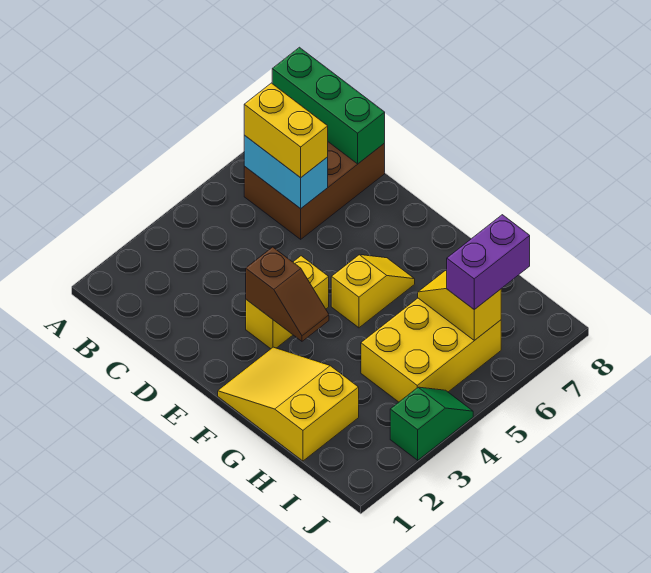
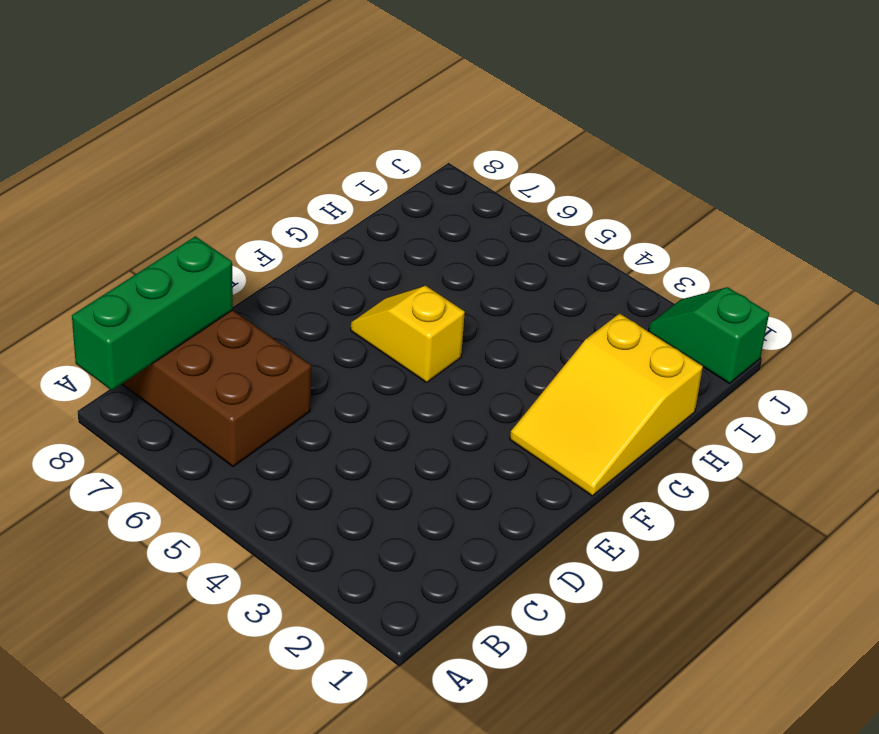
green 1x2 slope [648,287,769,383] -> green 1x2 slope moved to [390,387,473,460]
none -> yellow 1x2 brick [246,256,329,349]
none -> yellow 2x3 brick [361,298,501,402]
none -> cyan 1x2 brick [244,135,328,209]

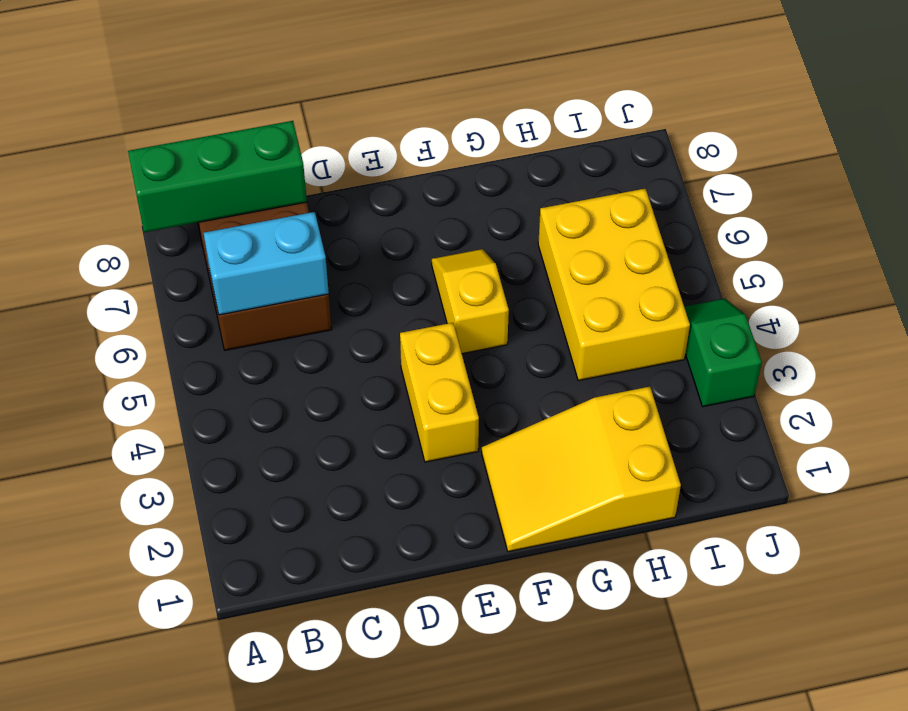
none -> brown 1x2 slope [246,247,329,341]
none -> yellow 1x2 slope [418,271,501,340]
none -> yellow 1x2 brick [244,83,328,178]

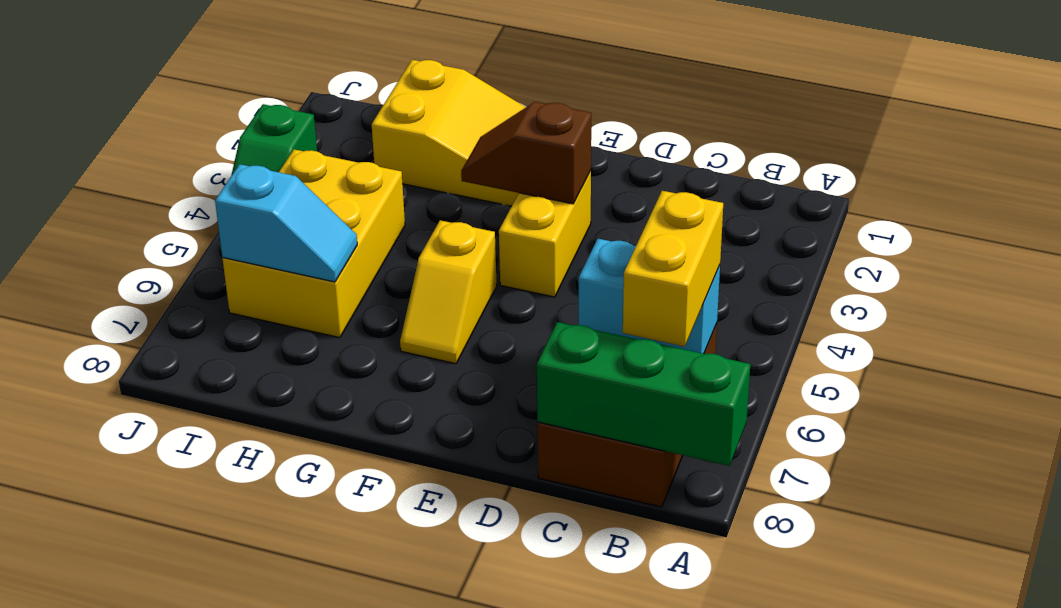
yellow 1x2 brick [623,191,723,347] -> yellow 1x2 brick turned to [244,83,328,178]
cyan 1x2 slope [215,164,357,282] -> yellow 1x2 slope [418,271,501,340]
none -> purple 1x2 brick [447,215,530,310]

